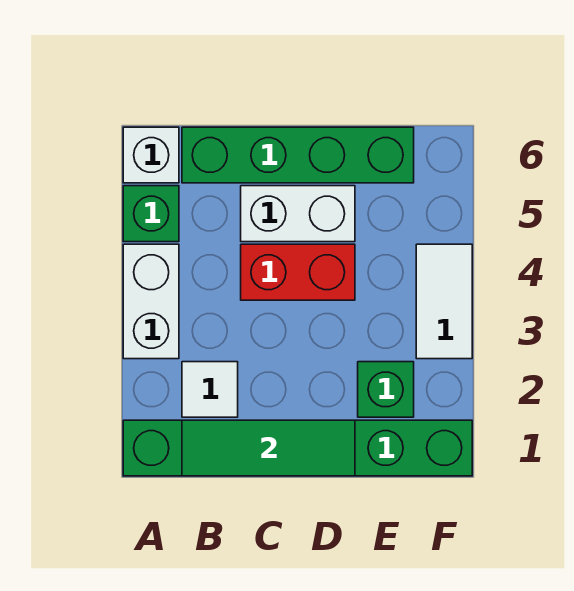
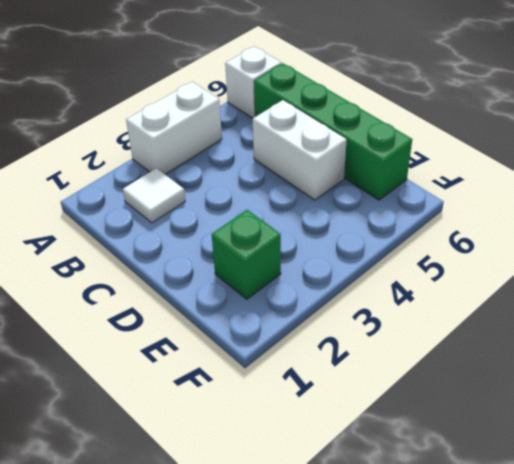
none -> green 1x6 brick [123,420,472,476]
none -> green 1x1 brick [123,186,179,242]

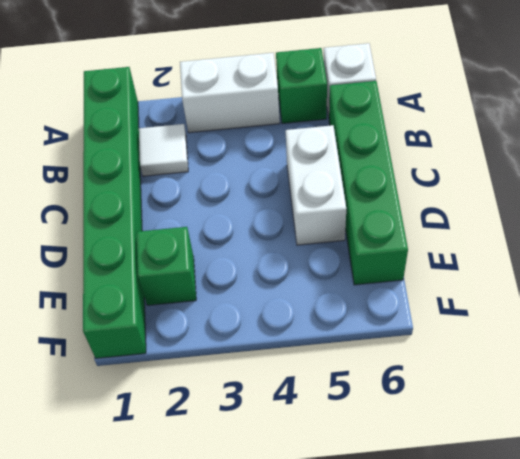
none -> red 1x2 brick [241,244,355,300]
none -> white 1x2 tile [416,244,472,359]

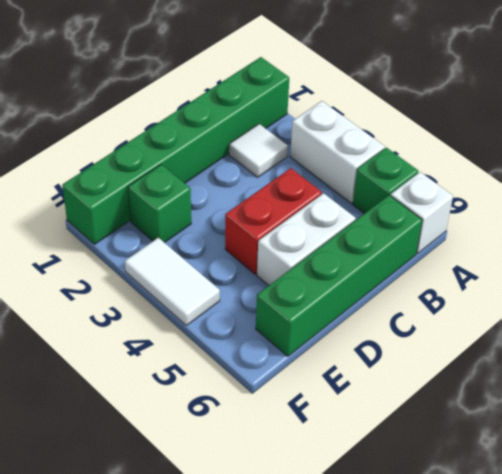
none -> green 1x3 tile [182,420,355,476]

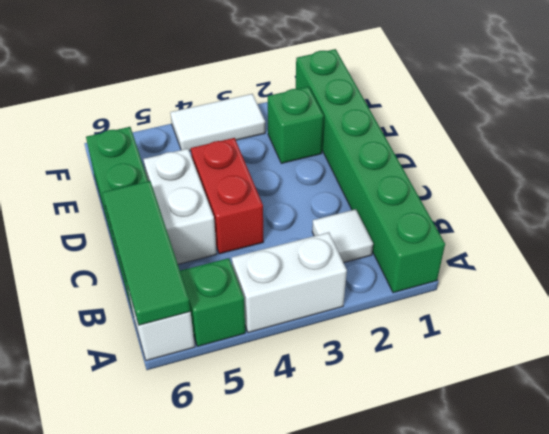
green 1x3 tile [102,181,191,325] -> green 1x3 tile moved to [182,420,355,476]

